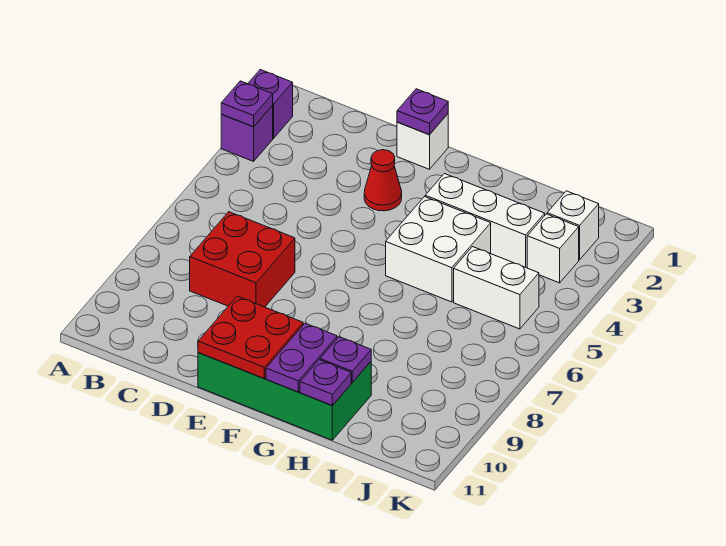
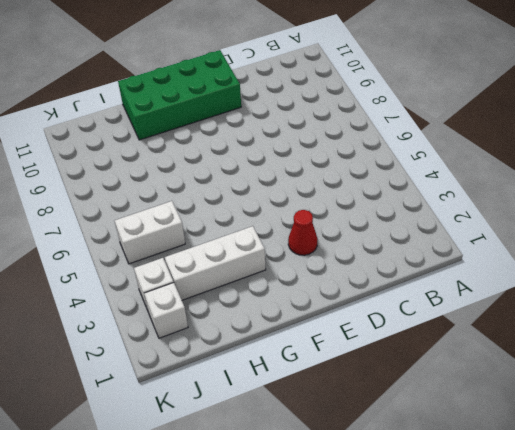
none -> purple 1x1 brick [248,70,293,138]
none -> purple 1x1 brick [221,106,273,161]
none -> red 2x2 brick [190,212,295,307]

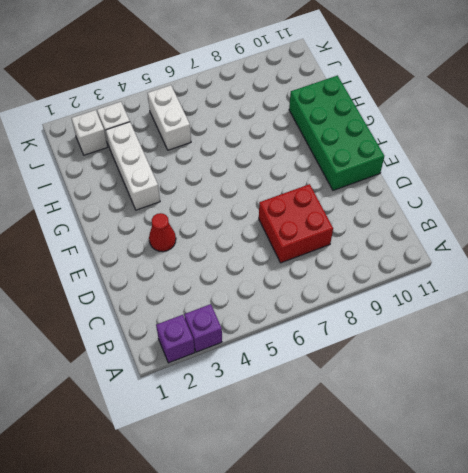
none -> white 1x1 brick [397,114,448,169]
none -> white 2x2 brick [386,197,491,302]
none -> purple 1x1 plate [221,81,273,127]

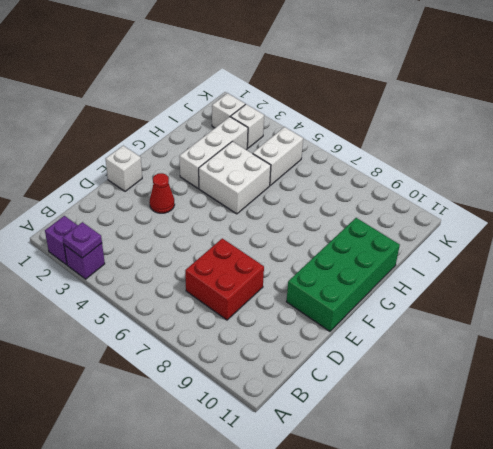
none -> purple 1x1 plate [397,89,448,135]
none -> red 2x2 plate [198,296,303,378]
none -> purple 1x2 plate [266,323,337,392]

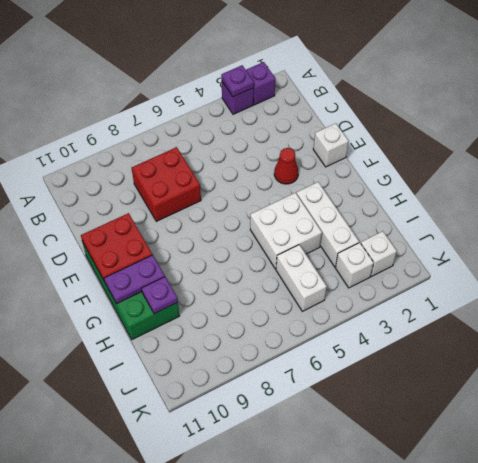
none -> purple 1x1 plate [397,89,448,135]
none -> purple 1x1 plate [300,360,351,406]

